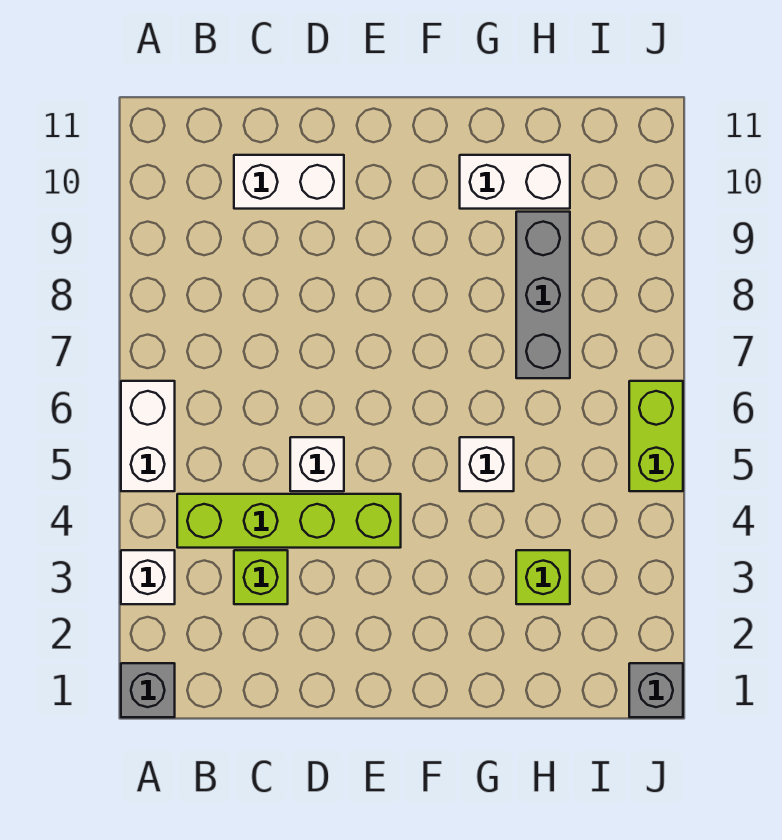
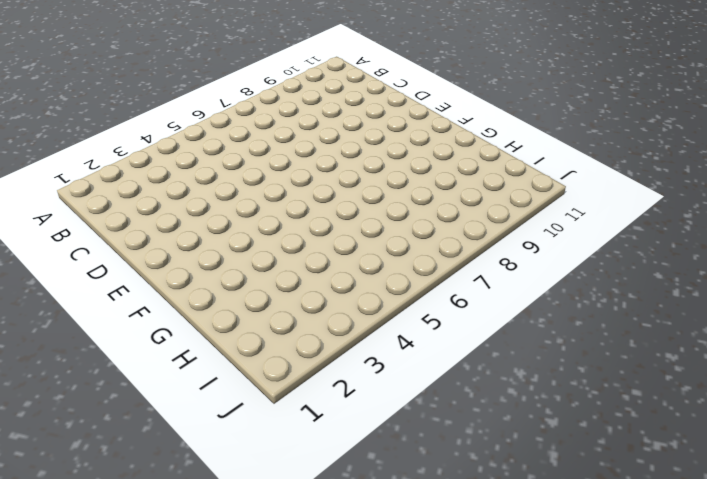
none -> grey 1x1 brick [121,663,175,717]
none -> white 1x1 brick [121,550,175,604]
none -> white 1x2 brick [121,381,175,491]

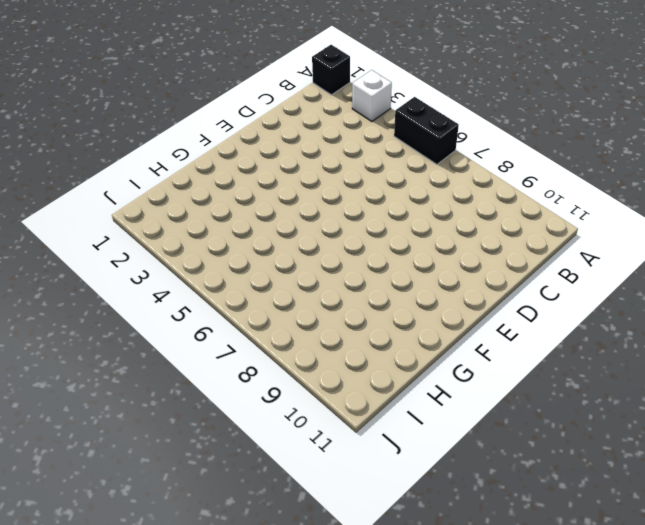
black 1x1 brick [312,45,350,95] -> grey 1x1 brick [121,663,175,717]
black 1x2 brick [394,97,459,164] -> white 1x2 brick [121,381,175,491]
none -> lime 1x4 brick [177,494,401,548]
none -> lime 1x1 brick [234,550,288,604]
none -> white 1x2 brick [234,155,344,209]

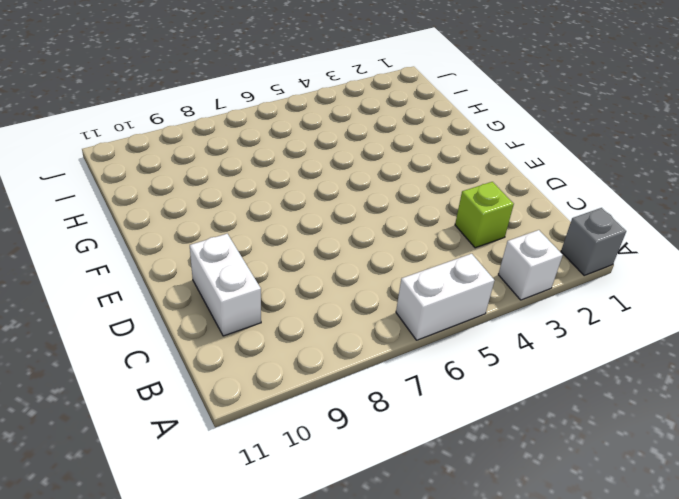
none -> lime 1x4 brick [177,494,401,548]
none -> white 1x1 brick [290,437,344,491]
none -> white 1x1 brick [460,437,514,491]

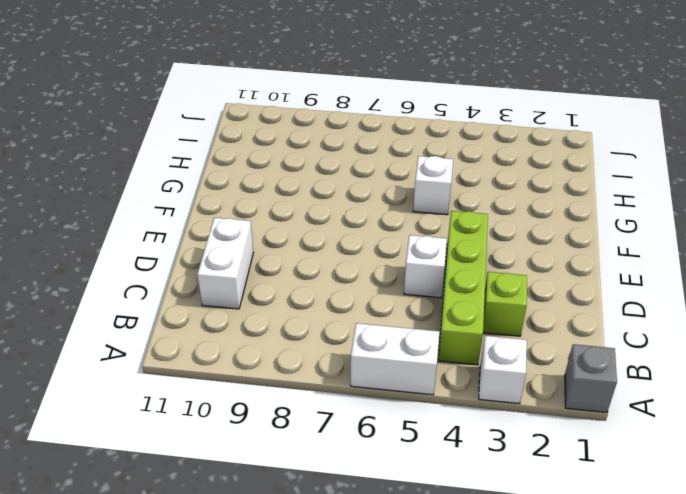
none -> white 1x2 brick [460,155,570,209]
none -> lime 1x1 brick [516,550,570,604]
none -> grey 1x3 brick [516,212,570,378]

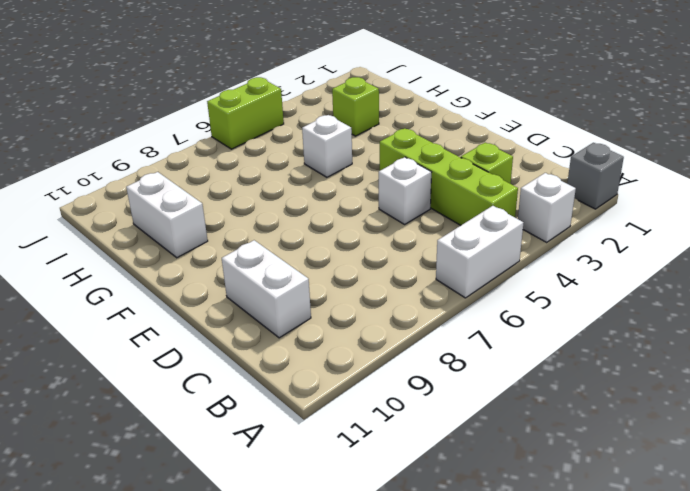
none -> grey 1x3 brick [516,212,570,378]
none -> grey 1x1 brick [629,663,683,717]

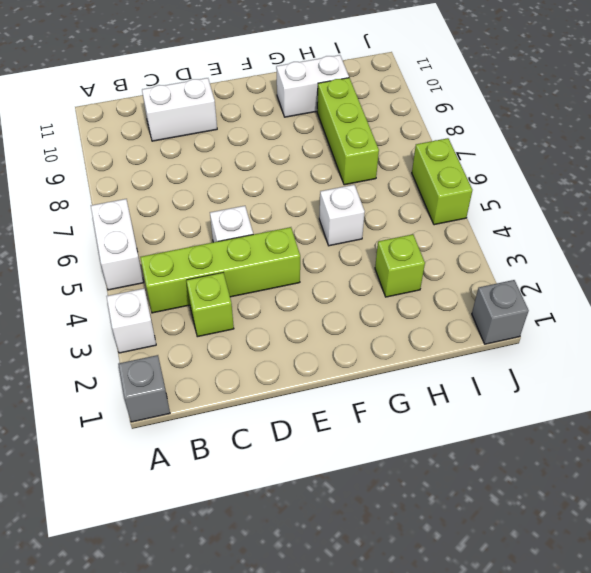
lime 1x3 brick [317,78,379,185] -> grey 1x3 brick [516,212,570,378]

